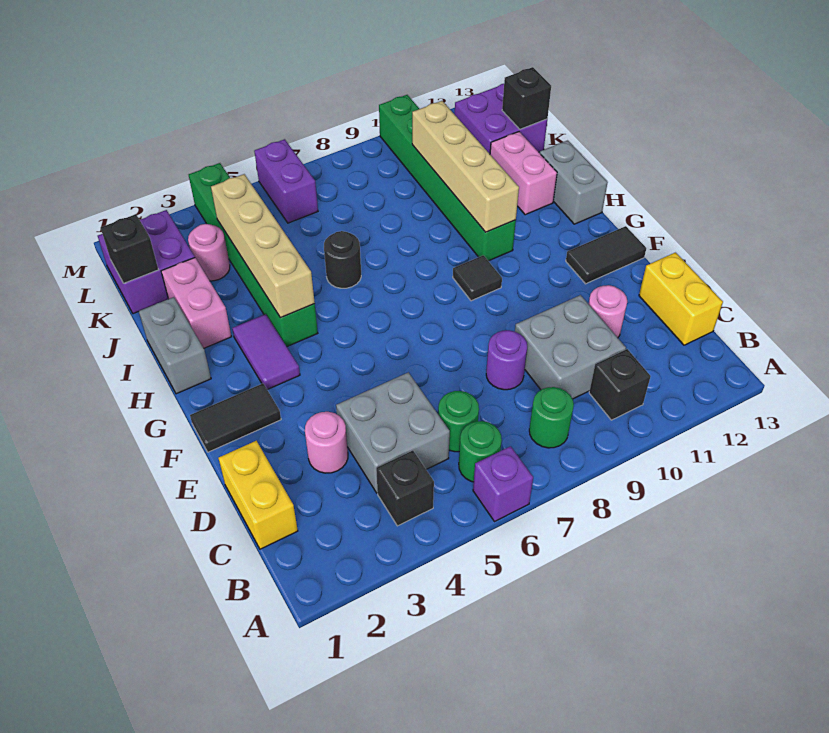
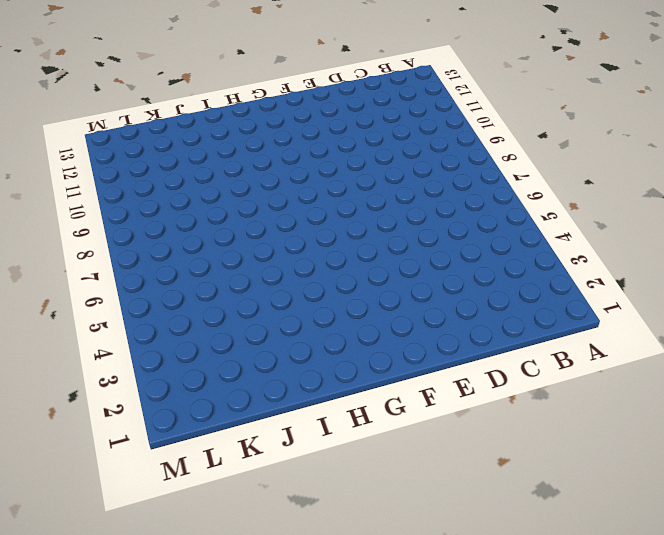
none -> purple 1x1 brick [473,446,533,521]
none -> black 1x1 brick [376,451,434,526]
none -> green 1x1 round brick [459,421,502,482]
none -> green 1x1 round brick [529,387,574,448]

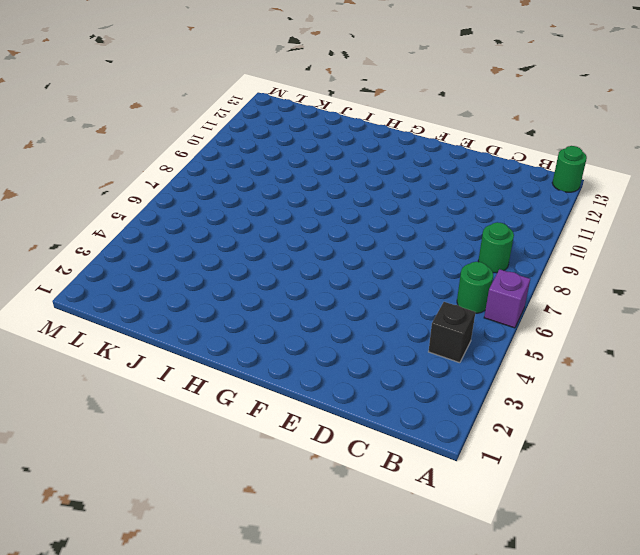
green 1x1 round brick [552,146,587,192] -> green 1x1 round brick moved to [438,391,479,452]
none -> black 1x1 brick [589,349,651,420]
none -> yellow 1x2 brick [219,441,298,549]
none -> grey 2x2 brick [336,372,450,493]
none -> grey 2x2 brick [515,295,626,399]

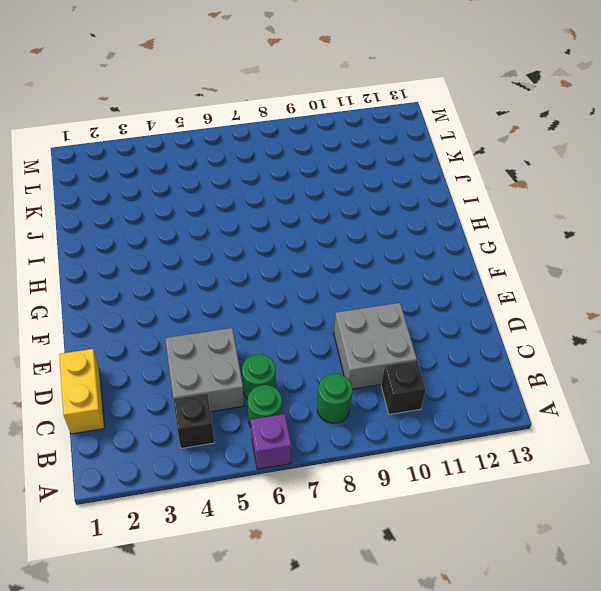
none -> yellow 1x2 brick [639,253,723,345]
none -> pink 1x1 round brick [305,412,348,473]
none -> purple 1x1 round brick [486,330,527,390]
none -> pink 1x1 round brick [589,285,627,338]

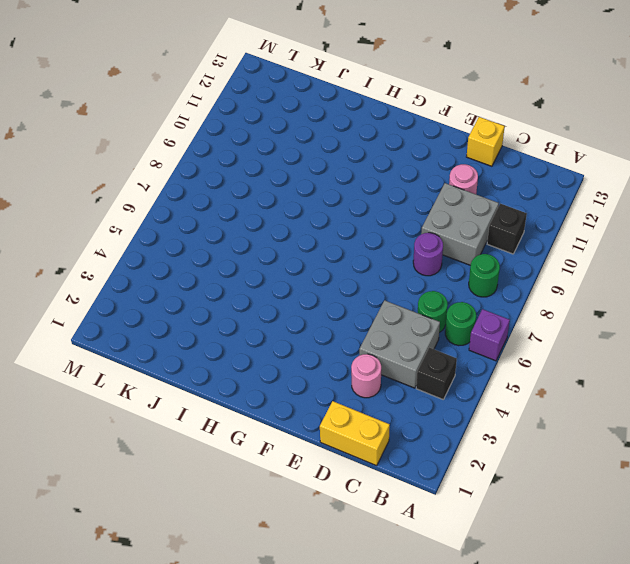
yellow 1x1 brick [467,117,505,166] -> yellow 1x2 brick [639,253,723,345]
none -> black 1x2 tile [190,383,281,452]
none -> black 1x2 tile [566,226,646,284]
none -> purple 1x2 tile [232,314,300,390]
none -> black 1x1 tile [453,255,502,301]

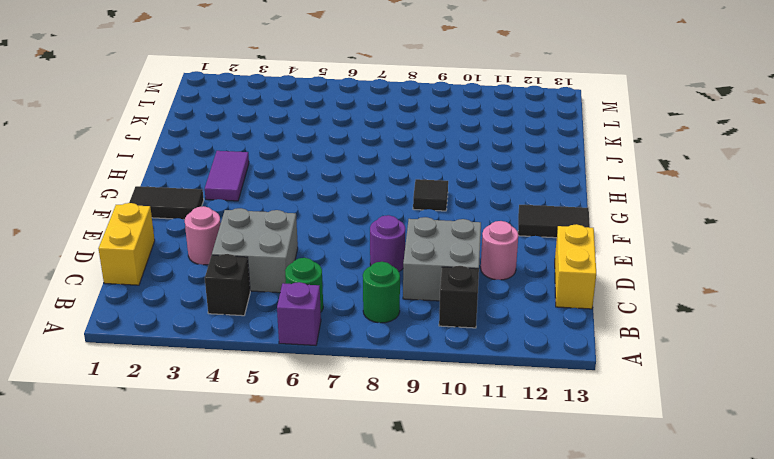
none -> green 1x1 round brick [438,391,479,452]
none -> grey 1x2 brick [139,297,211,394]
none -> green 1x6 brick [189,163,318,347]
none -> green 1x6 brick [379,95,516,261]

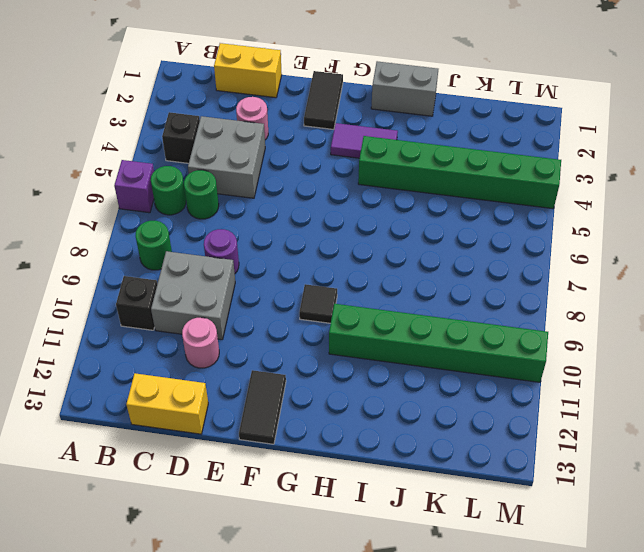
none -> grey 1x2 brick [540,140,608,224]
none -> pink 1x2 brick [161,258,232,348]
none -> black 1x1 round brick [324,231,361,288]
none -> pink 1x2 brick [490,132,557,215]

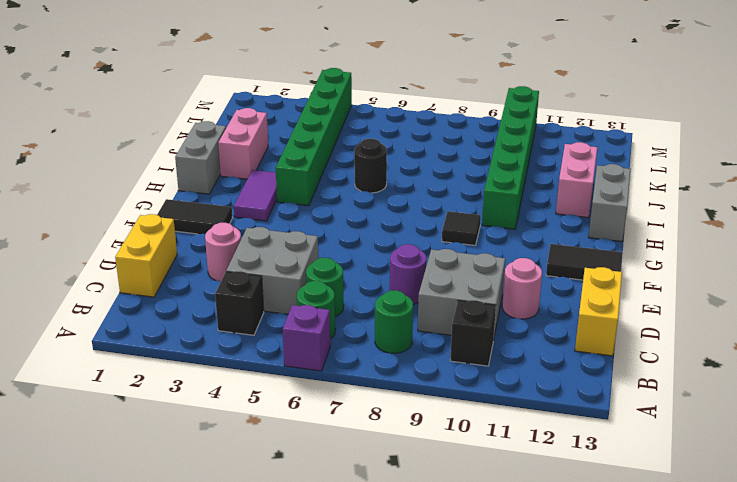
none -> purple 2x2 brick [98,210,195,314]
none -> pink 1x1 round brick [188,224,230,281]
none -> purple 2x2 brick [455,84,547,154]
none -> purple 1x2 brick [254,139,318,223]

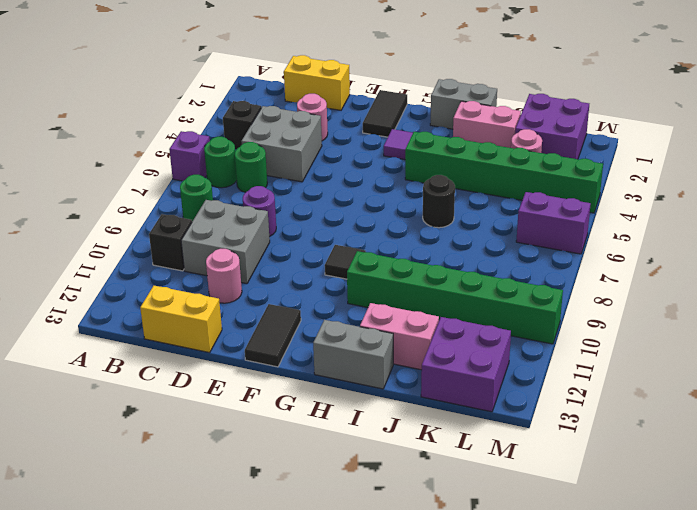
none -> tan 1x4 brick [211,174,315,318]
none -> tan 1x4 brick [412,101,519,232]
none -> black 1x1 brick [101,214,158,283]
none -> black 1x1 brick [502,67,551,129]

